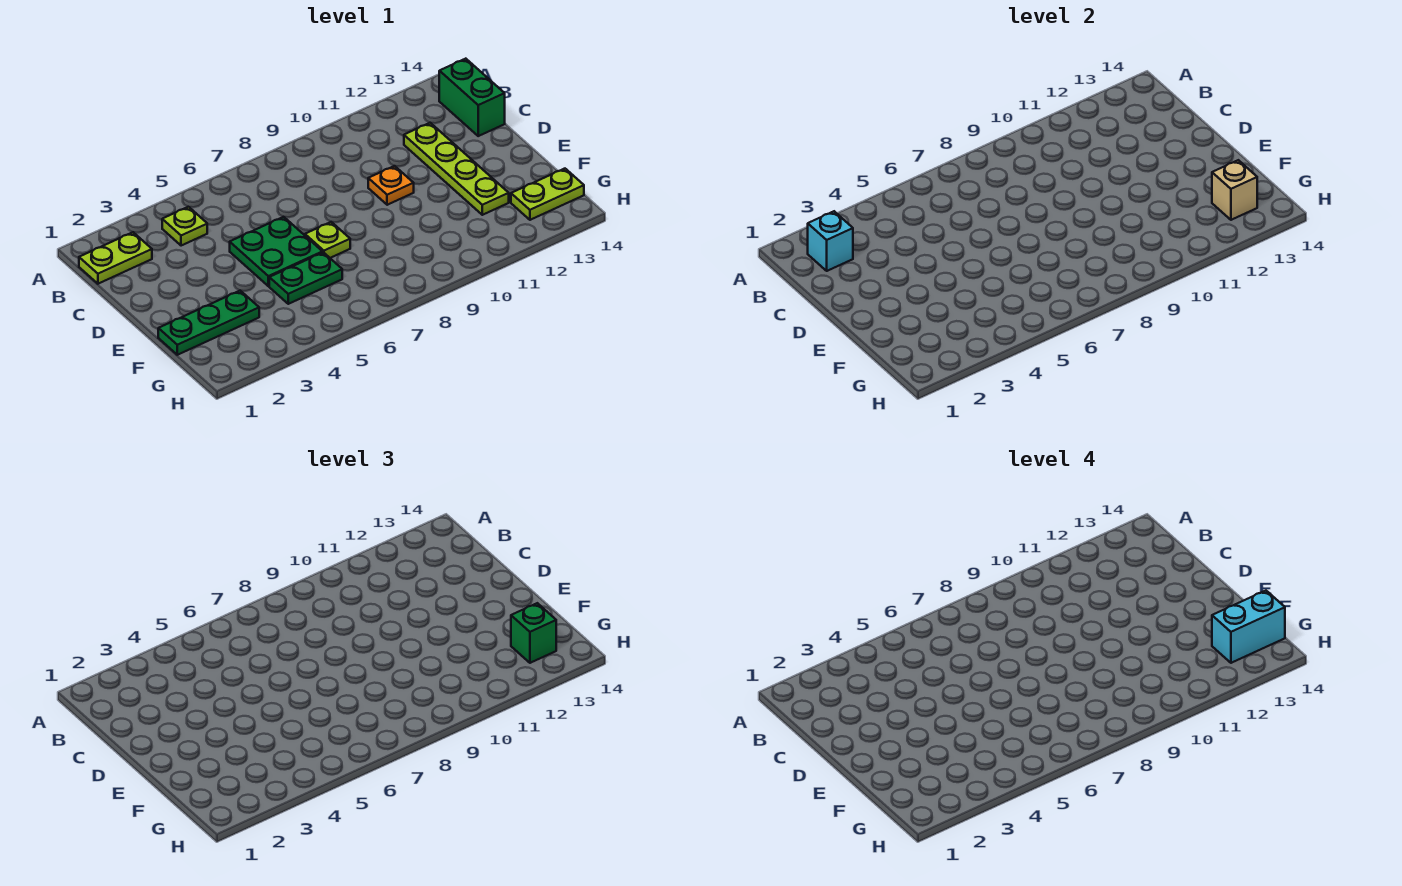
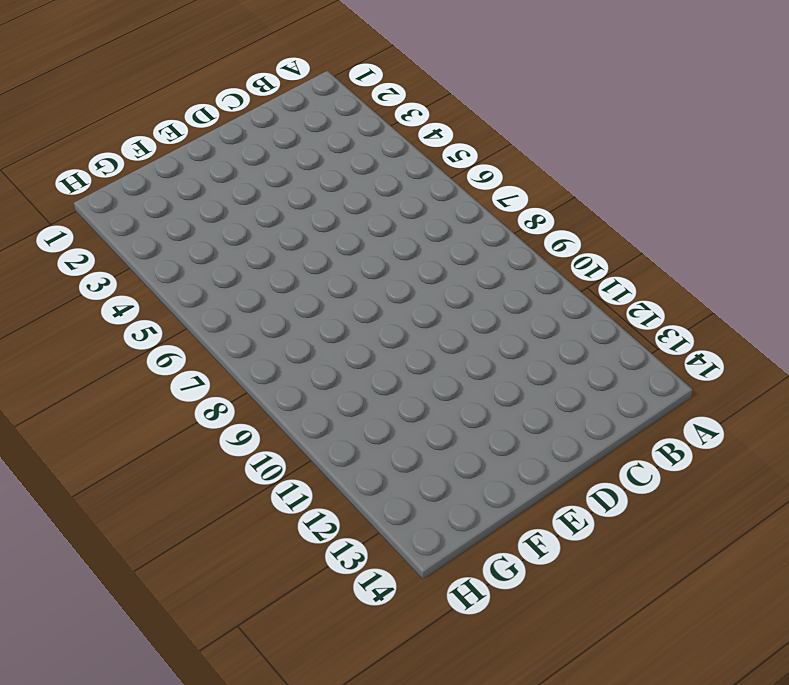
none -> lime 1x2 plate [79,232,152,284]
none -> lime 1x1 plate [162,207,207,246]
none -> green 1x2 brick [439,59,505,136]

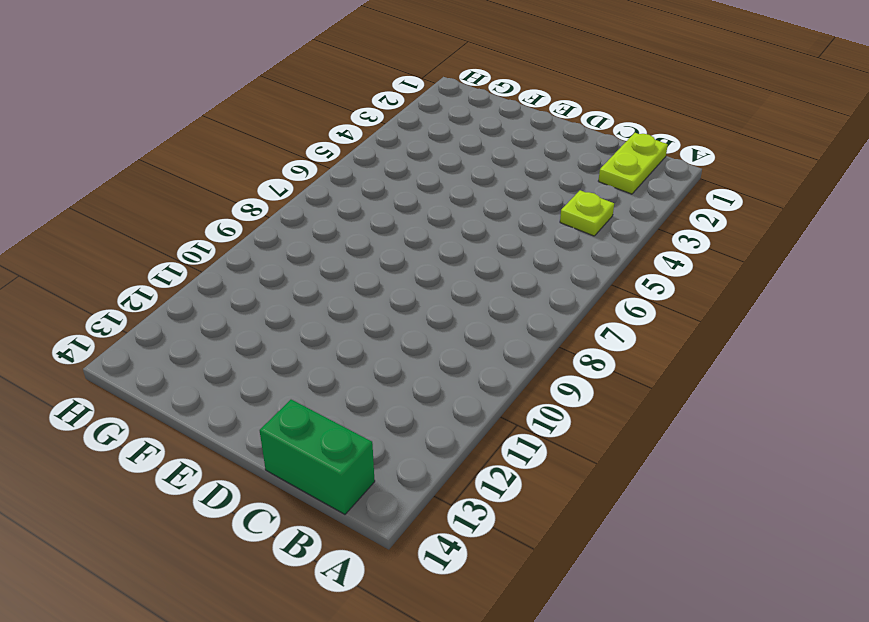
none -> lime 1x4 plate [404,123,509,215]
none -> green 2x2 plate [230,217,323,286]
none -> orange 1x1 plate [368,166,414,205]

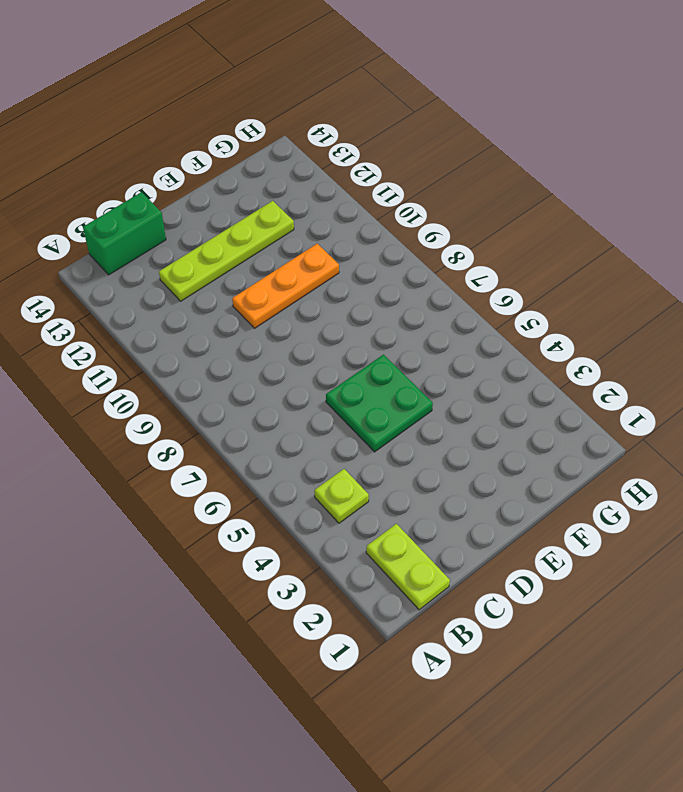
orange 1x3 plate [232,244,339,328] -> orange 1x1 plate [368,166,414,205]
none -> lime 1x1 plate [305,222,350,258]
none -> green 1x3 plate [158,291,259,355]
none -> green 1x2 plate [269,252,342,304]

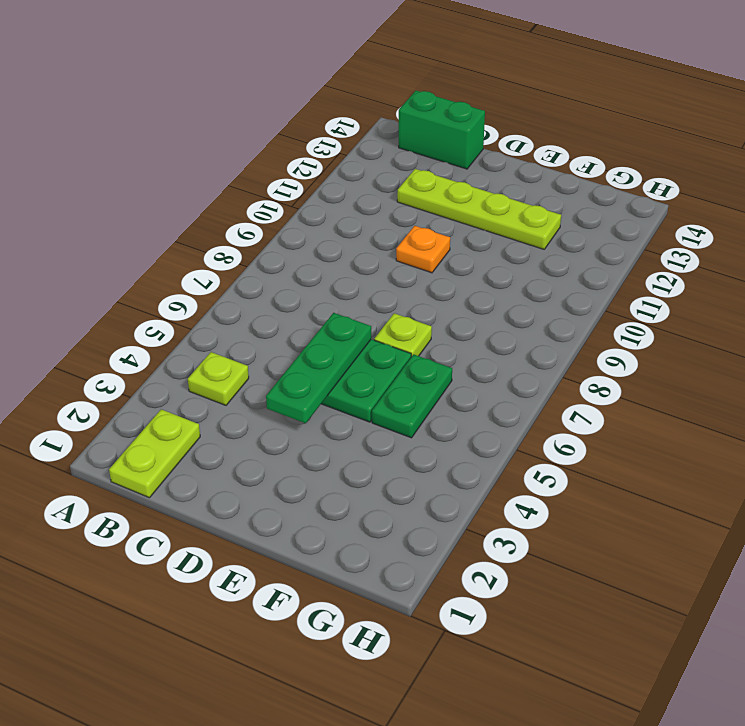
green 1x3 plate [266,313,371,423] -> green 1x3 plate moved to [158,291,259,355]
none -> lime 1x2 plate [511,169,584,220]
none -> cyan 1x1 brick [808,211,853,271]
none -> tan 1x1 brick [1212,160,1257,220]

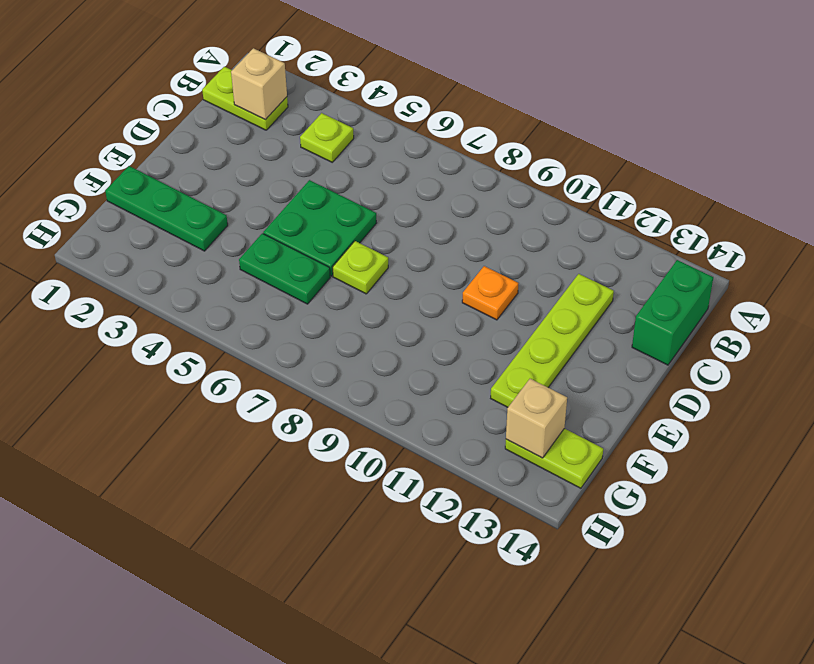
tan 1x1 brick [231,48,287,120] -> cyan 1x1 brick [808,211,853,271]
none -> green 1x1 brick [511,603,556,663]
none -> cyan 1x2 brick [1212,591,1285,663]

